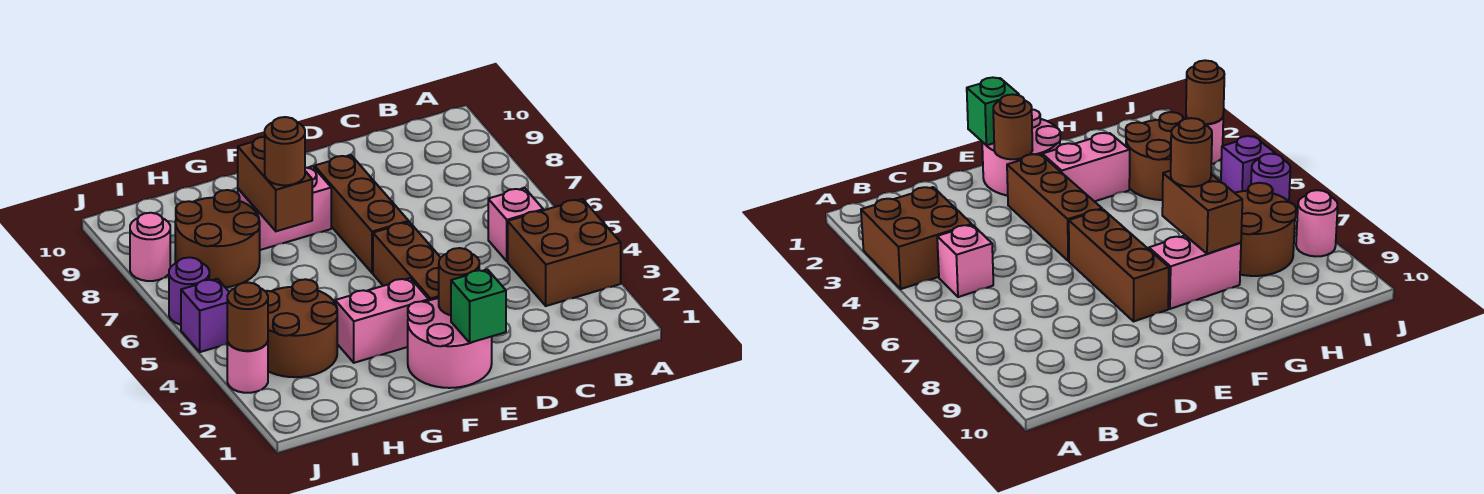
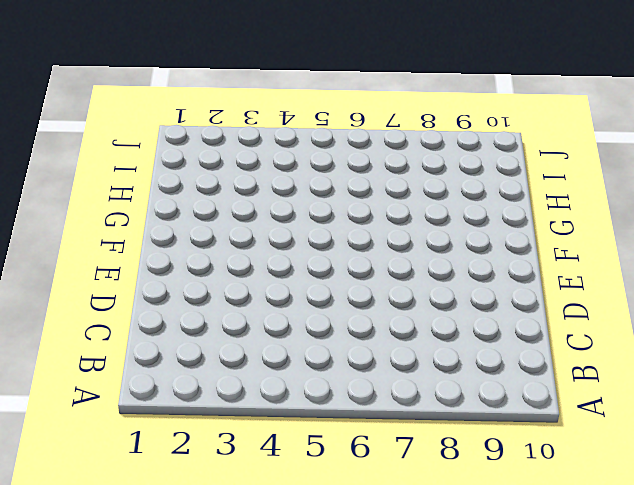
none -> brown 2x2 brick [508,199,621,306]
none -> pink 1x1 brick [488,188,543,261]
none -> pink 2x2 round brick [408,298,492,388]

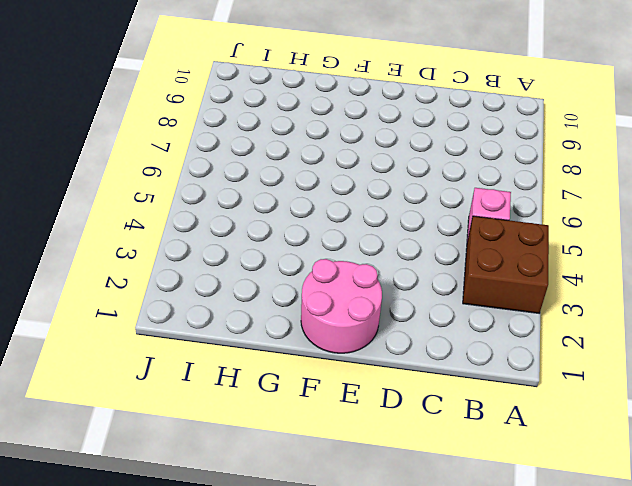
none -> brown 1x3 brick [373,222,441,300]
none -> brown 1x3 brick [315,155,409,273]
none -> pink 1x2 brick [335,278,429,363]

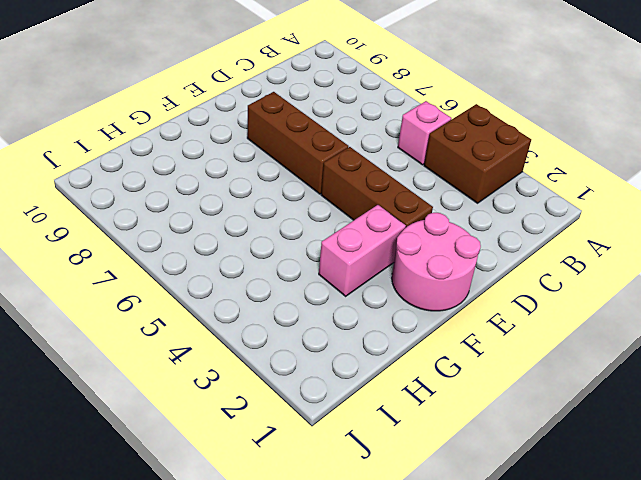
none -> pink 1x2 brick [238,166,331,250]
none -> brown 2x2 round brick [265,279,337,377]
none -> brown 2x2 round brick [175,190,260,287]

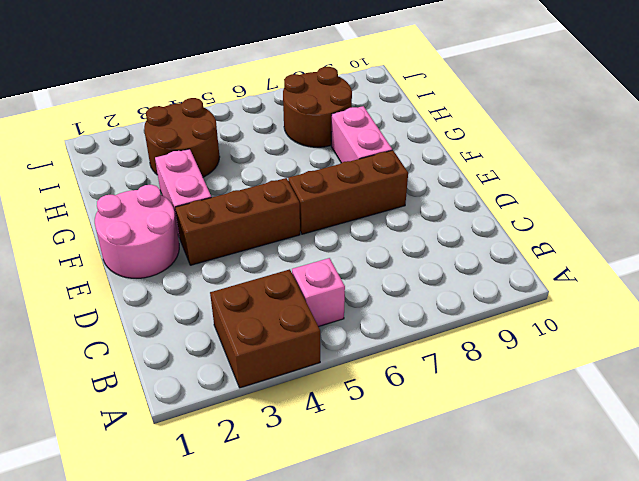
none -> pink 1x1 round brick [227,342,268,393]
none -> purple 1x1 brick [181,279,229,352]
none -> purple 1x1 round brick [169,257,209,325]

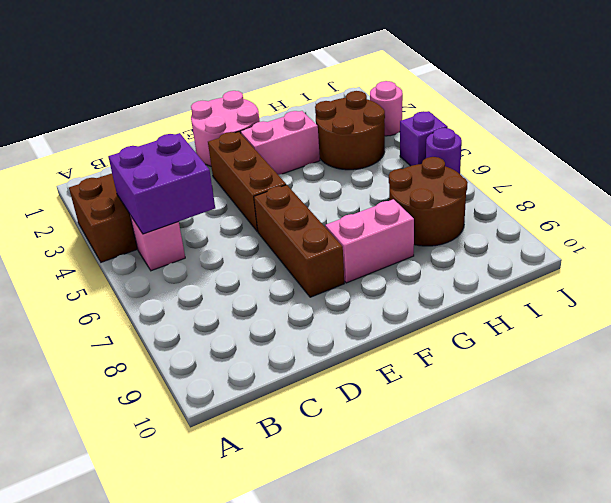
purple 2x2 brick [108,133,215,234] -> none
none -> pink 1x1 round brick [130,213,170,281]
none -> green 1x1 brick [451,269,506,343]
none -> brown 1x1 round brick [439,248,479,315]

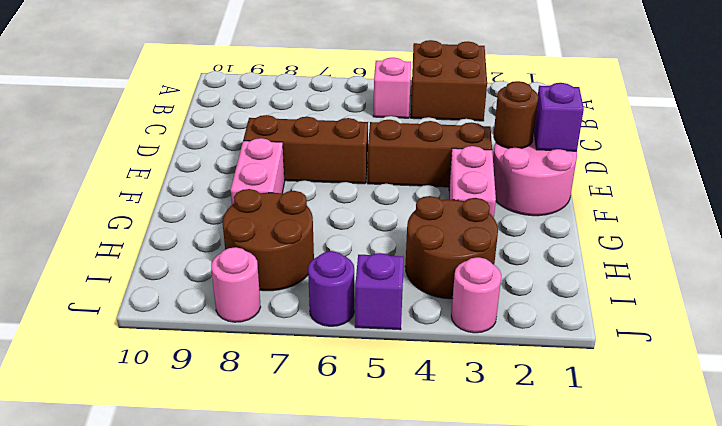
purple 1x1 brick [534,83,584,151] -> green 1x1 brick [451,269,506,343]
none -> brown 1x2 brick [238,137,312,231]
none -> brown 1x1 round brick [227,282,268,351]
none -> brown 1x1 round brick [265,117,305,185]

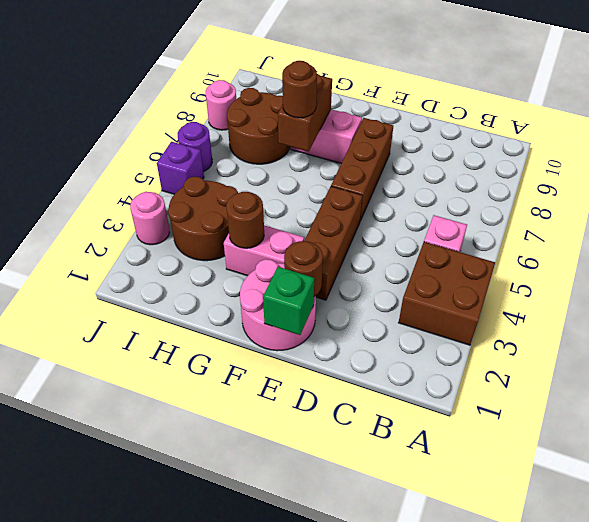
brown 1x1 round brick [226,192,264,248] -> brown 1x1 round brick moved to [227,282,268,351]

